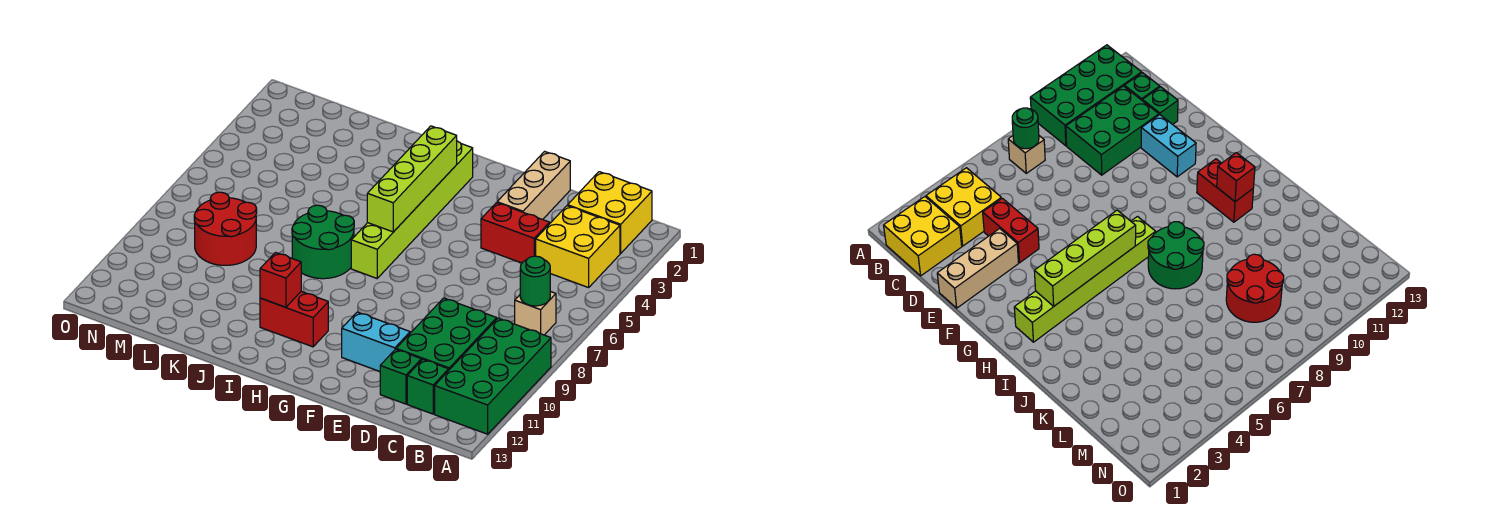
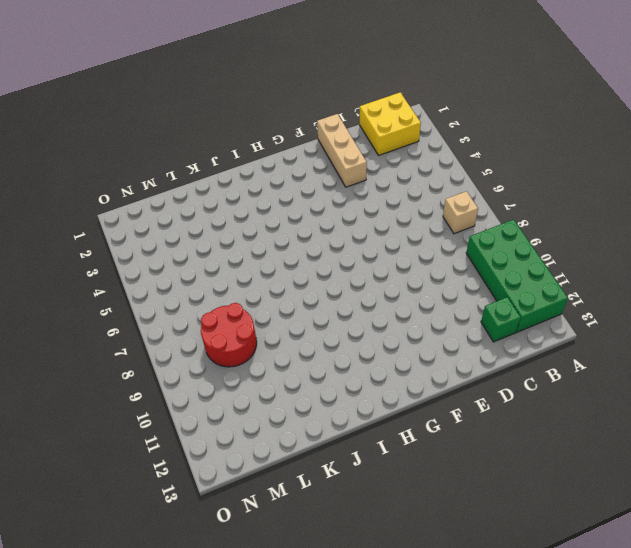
none -> yellow 2x2 brick [536,206,620,288]
none -> green 2x3 brick [396,298,497,370]
none -> red 1x2 brick [481,203,550,263]

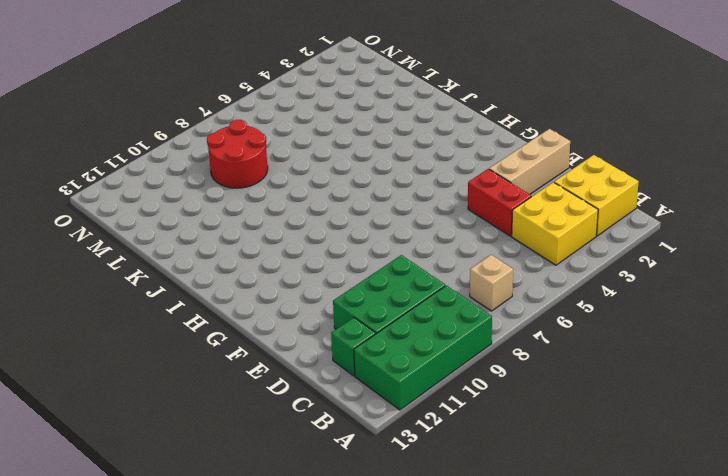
none -> green 1x1 brick [380,349,421,404]
none -> cyan 1x2 brick [342,312,410,371]
none -> lime 1x6 brick [351,141,473,278]

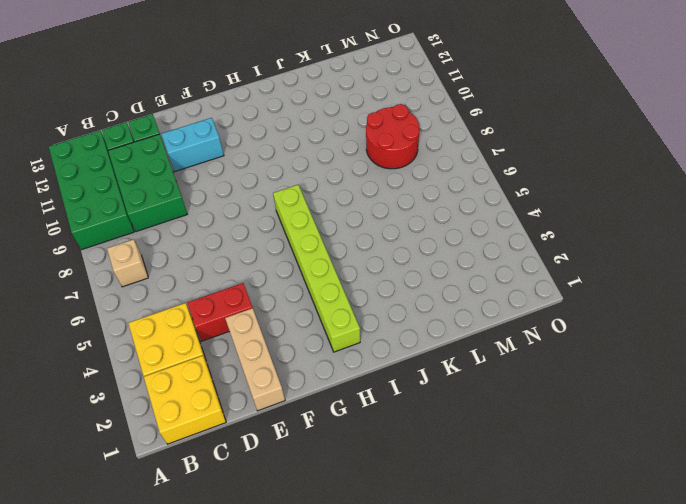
none -> red 1x2 brick [260,292,328,347]
none -> green 2x2 round brick [292,205,354,279]
none -> green 1x1 round brick [520,256,550,306]

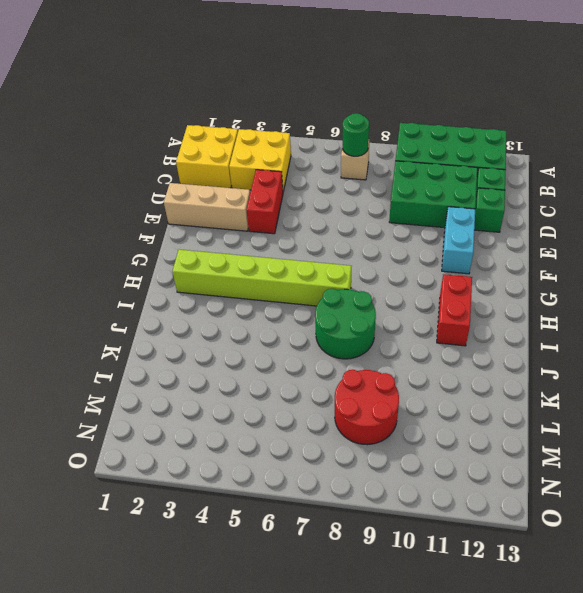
none -> lime 1x4 brick [367,126,457,232]
none -> red 1x1 brick [260,253,301,307]

